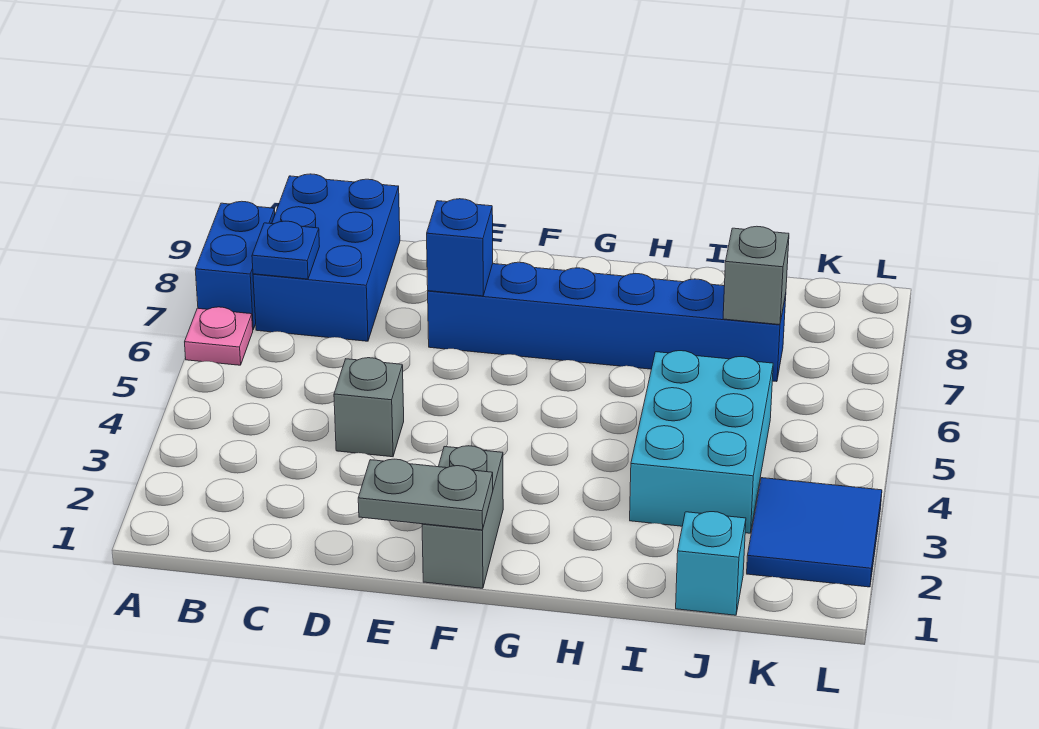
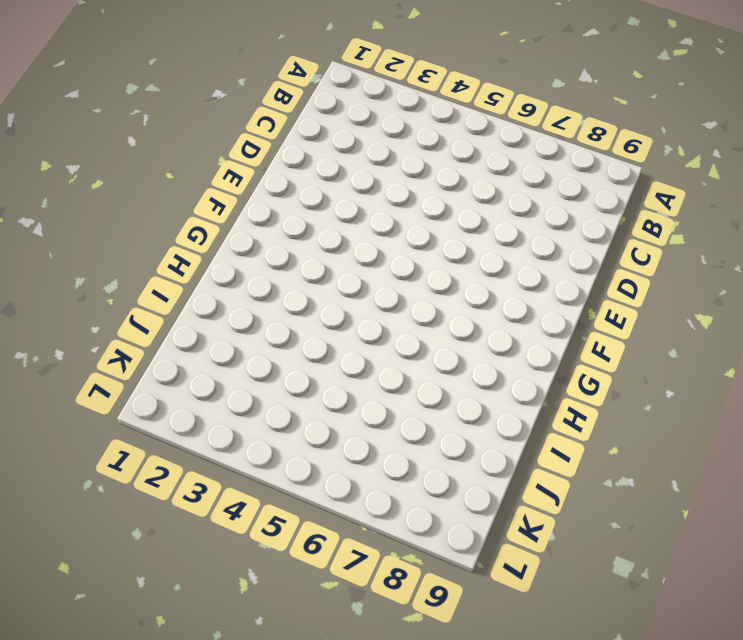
none -> pink 1x1 plate [185,307,253,365]
none -> blue 1x2 brick [195,201,275,329]
none -> blue 2x3 brick [253,174,400,341]

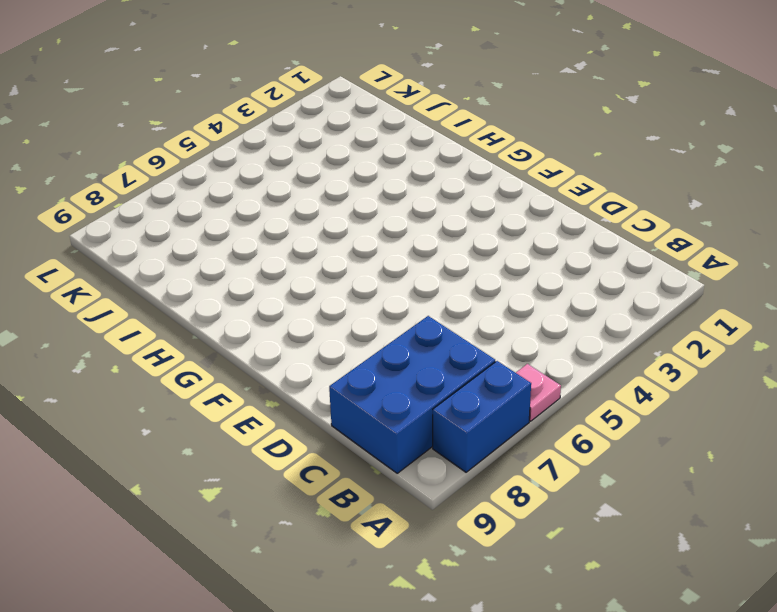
none -> grey 1x1 brick [334,358,404,457]
none -> blue 1x6 brick [428,262,786,382]
none -> grey 1x2 brick [422,446,503,588]

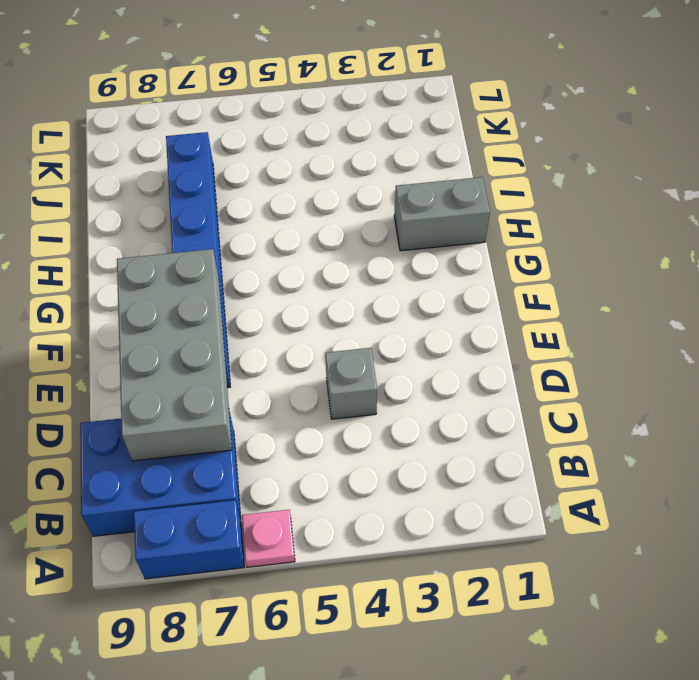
grey 2x4 brick [117,249,232,461] -> blue 1x1 brick [427,199,493,296]
grey 1x2 brick [394,177,490,251] -> grey 1x2 brick moved to [422,446,503,588]
none -> cyan 2x3 brick [630,351,773,533]
none -> cyan 1x1 brick [676,512,746,615]
none -> blue 2x2 tile [747,478,882,587]

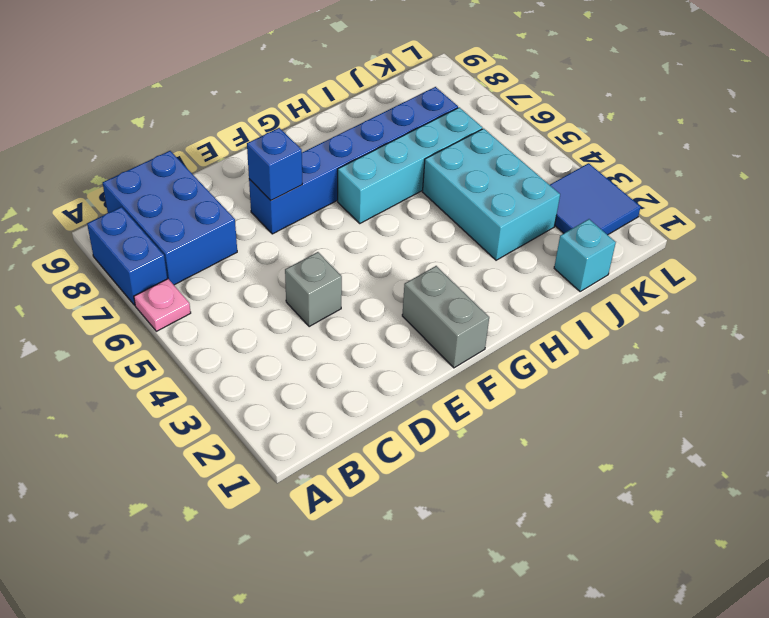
cyan 1x4 brick [338,107,482,223] -> none
none -> blue 1x1 plate [252,221,320,279]
none -> grey 1x2 plate [358,459,493,530]
none -> grey 1x1 brick [723,226,789,325]

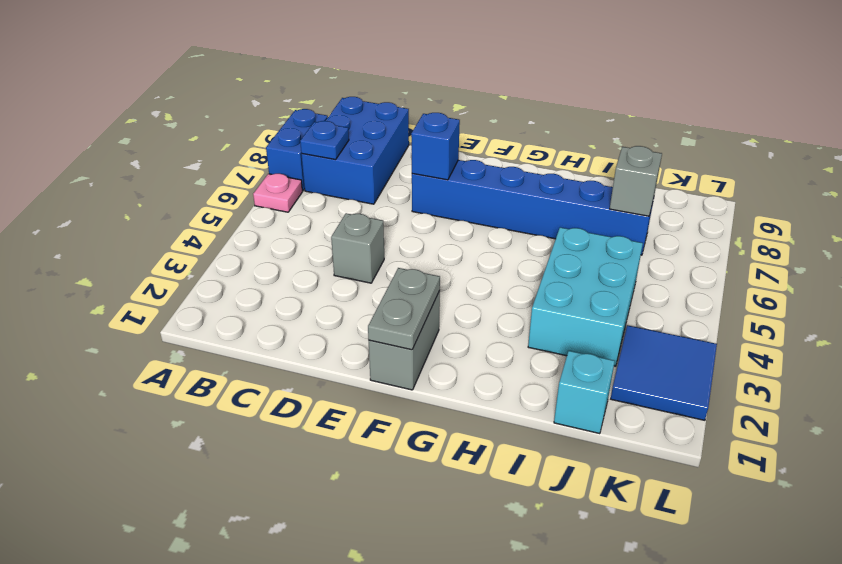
grey 1x2 plate [368,268,440,350] -> grey 1x2 plate turned to [358,459,493,530]

